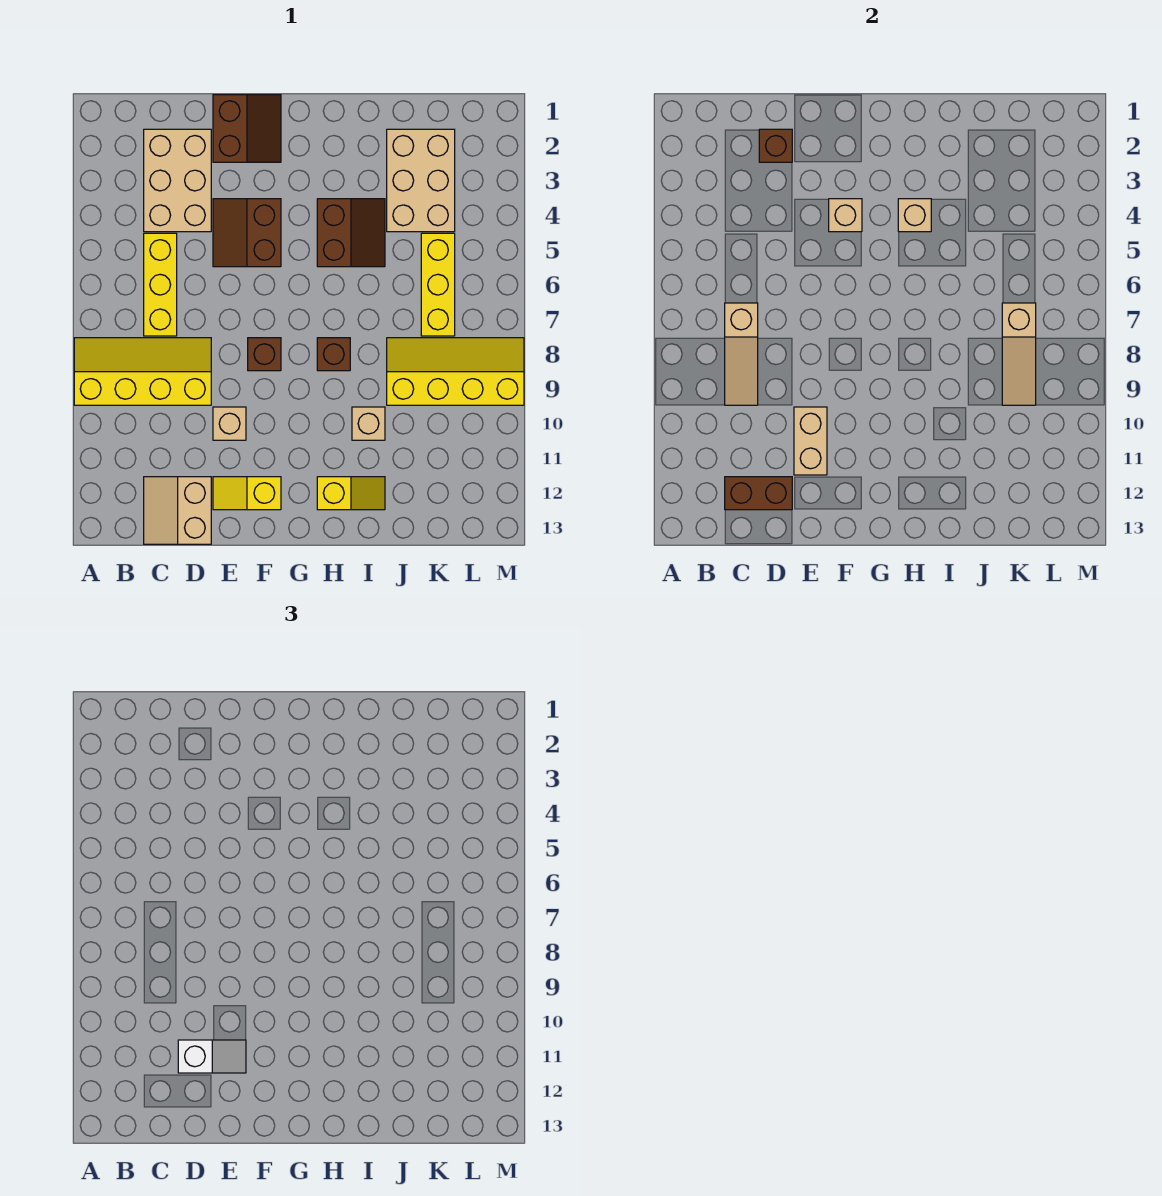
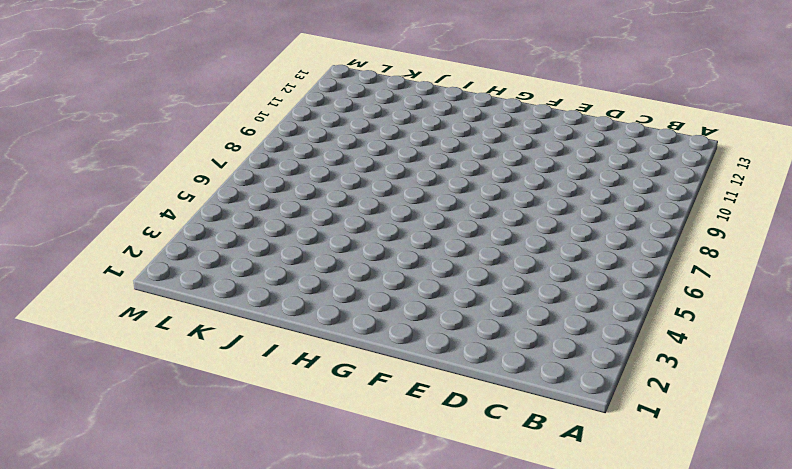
none -> yellow 2x4 slope [74,338,211,405]
none -> tan 2x3 brick [144,129,211,232]
none -> yellow 1x3 brick [144,233,177,336]

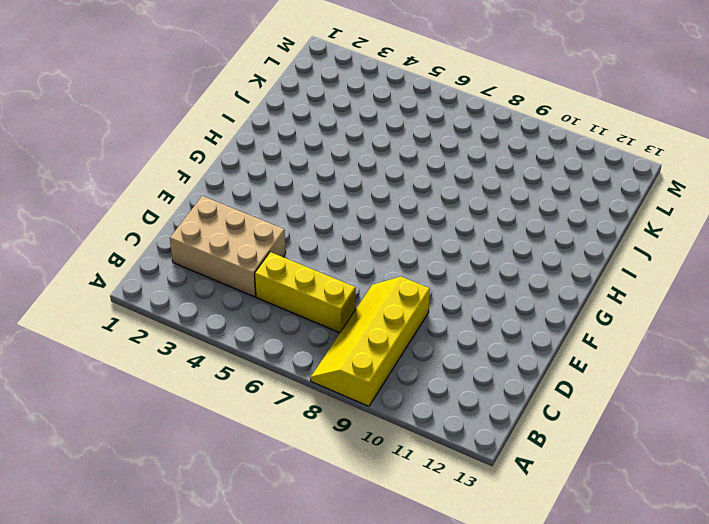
none -> tan 2x2 slope [144,477,211,544]
none -> brown 2x2 slope [213,95,281,162]
none -> brown 2x2 slope [213,199,281,267]

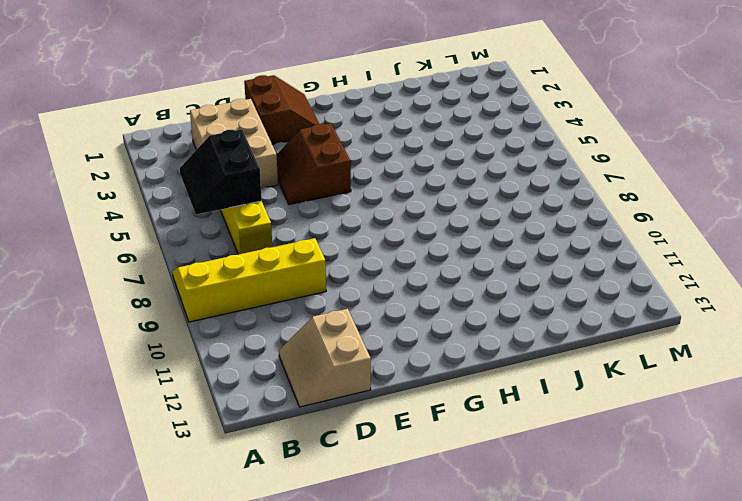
black 2x2 slope [180,129,262,215] -> none
none -> tan 1x1 brick [213,407,246,440]
none -> yellow 1x2 slope [213,477,281,510]
none -> brown 1x1 brick [248,338,281,371]

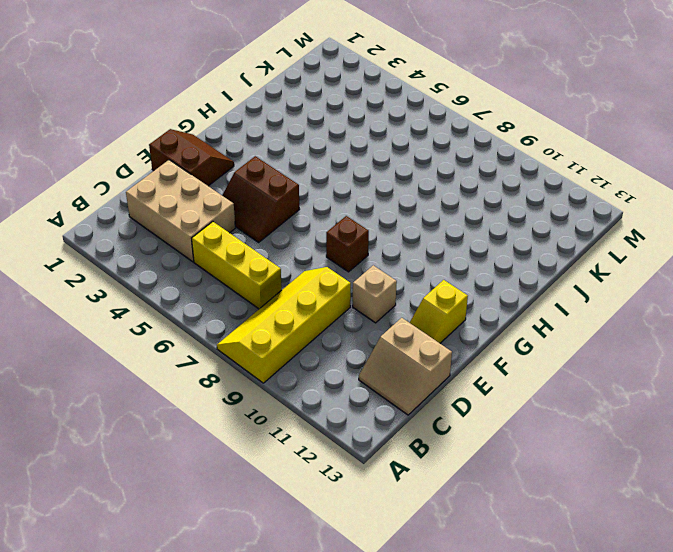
none -> brown 2x2 slope [317,199,385,267]
none -> brown 1x1 brick [317,338,350,371]
none -> yellow 1x2 slope [317,477,385,510]

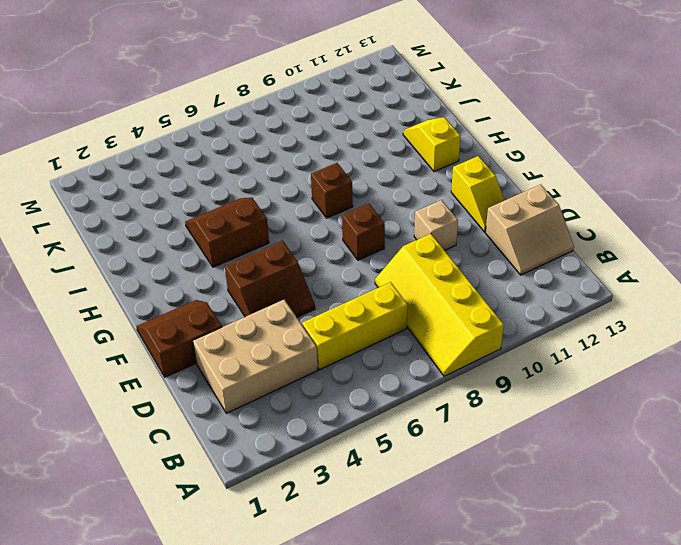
none -> tan 1x1 brick [352,407,385,440]
none -> tan 2x3 brick [387,129,455,232]
none -> yellow 2x4 slope [387,338,524,405]

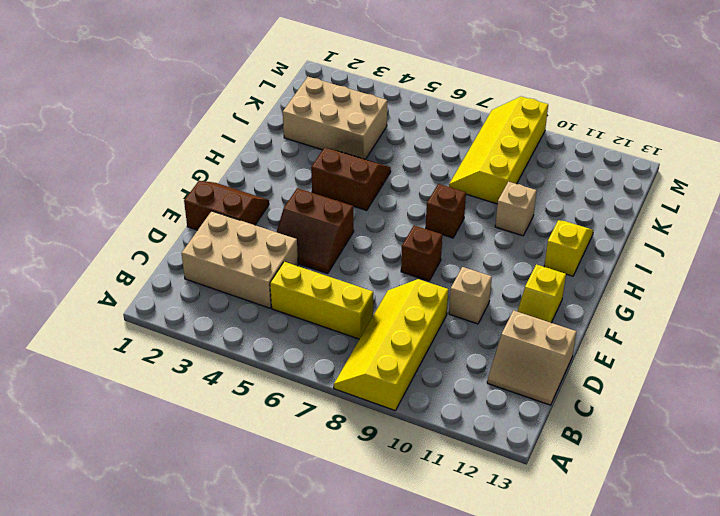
none -> yellow 1x3 brick [421,233,455,336]
none -> tan 1x3 slope [725,303,758,405]
none -> brown 1x2 brick [725,477,792,510]

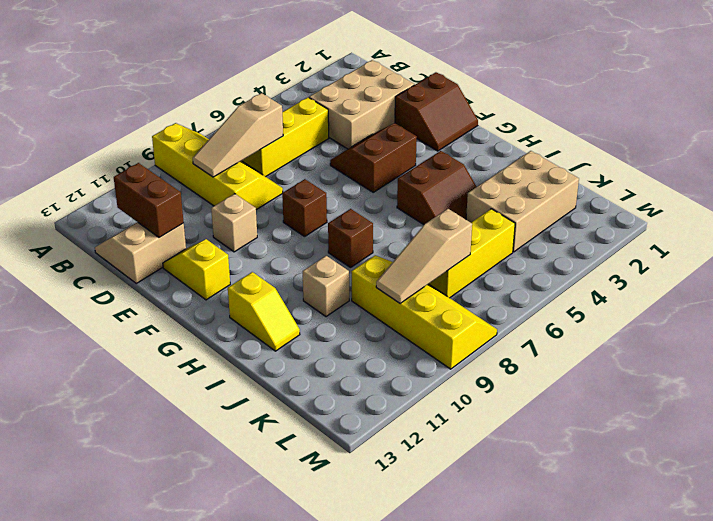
none -> brown 1x1 brick [759,129,792,162]
none -> tan 1x2 brick [794,407,827,475]
none -> tan 1x1 brick [829,199,862,232]

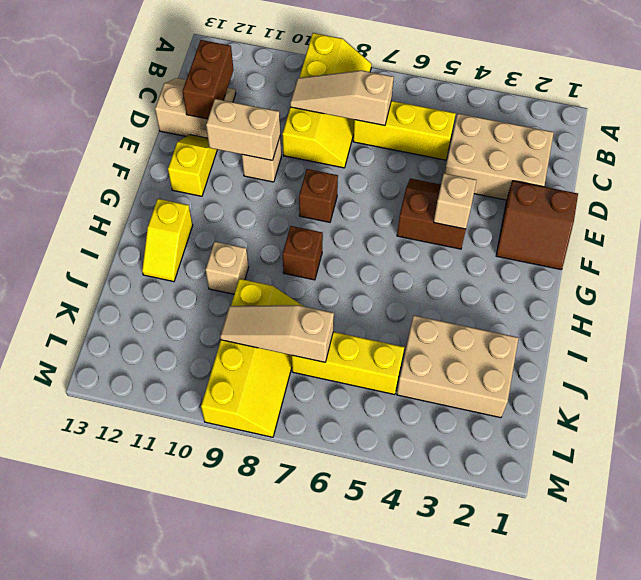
none -> brown 2x2 slope [317,199,385,267]
none -> brown 1x1 brick [759,129,792,162]
none -> tan 1x1 brick [898,199,931,232]

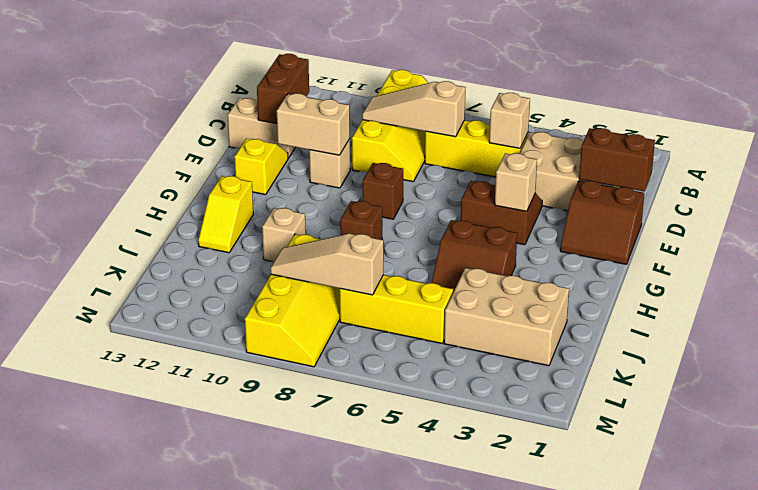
tan 1x1 brick [489,93,530,148] -> tan 1x1 brick moved to [898,199,931,232]
brown 1x2 brick [579,128,655,191] -> brown 1x1 brick [759,129,792,162]
none -> white 1x2 slope [178,1040,246,1073]

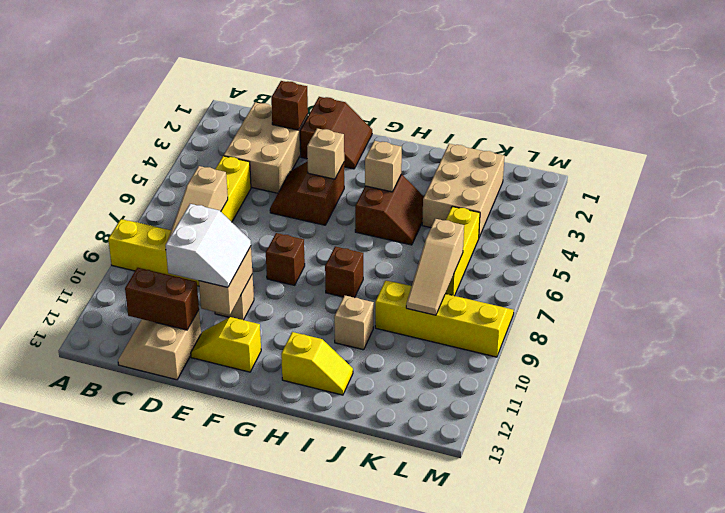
white 2x2 slope [166,204,251,287] -> white 1x2 slope [178,1040,246,1073]

